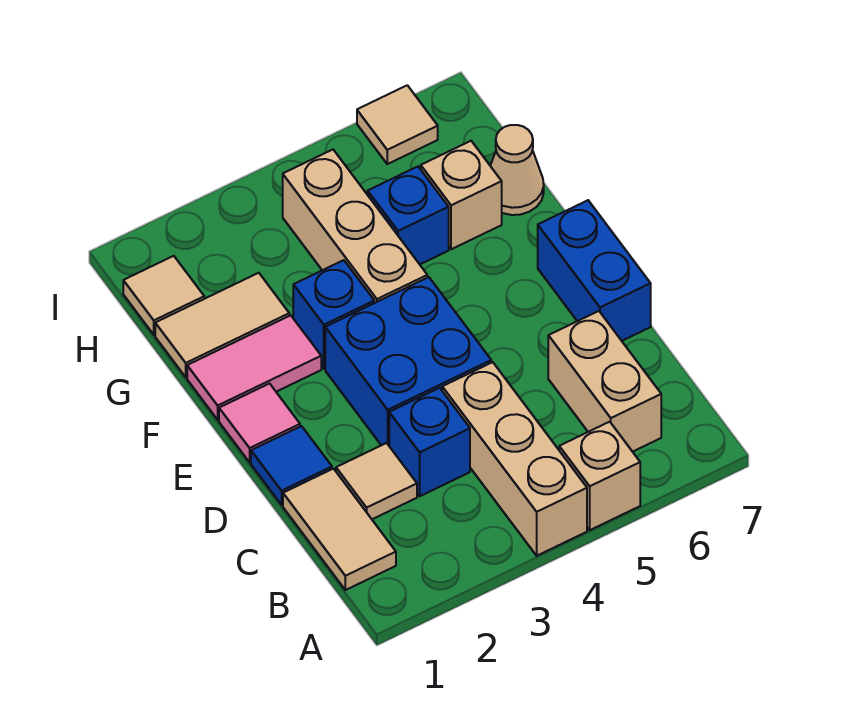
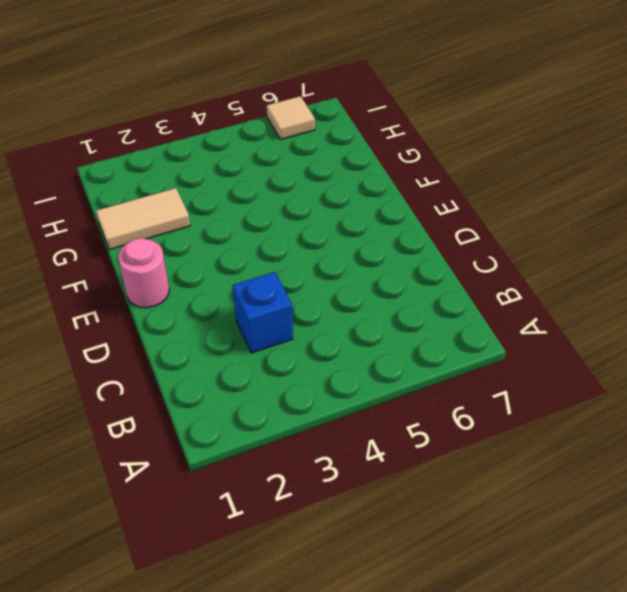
pink 1x1 round brick [118,238,169,308] -> pink 1x1 tile [219,384,300,462]
none -> tan 1x3 brick [442,362,587,556]
none -> tan 1x1 brick [559,422,640,530]
none -> tan 1x2 tile [283,469,396,590]

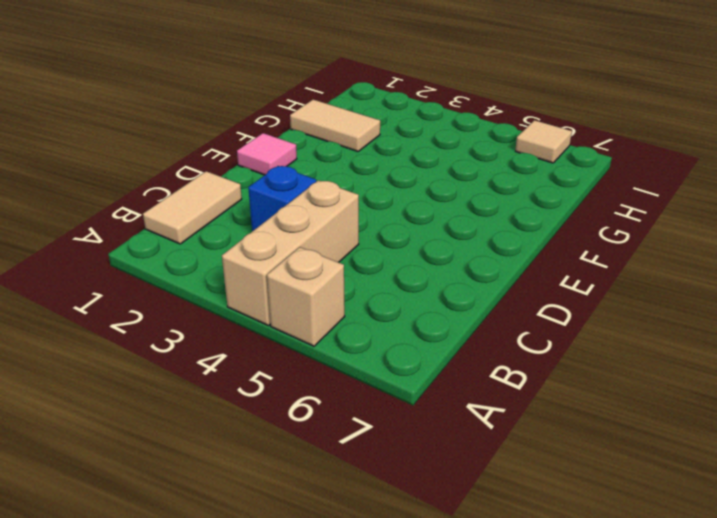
none -> tan 1x2 brick [548,311,661,452]
none -> tan 1x1 tile [336,443,417,519]
none -> blue 1x1 tile [251,426,332,505]

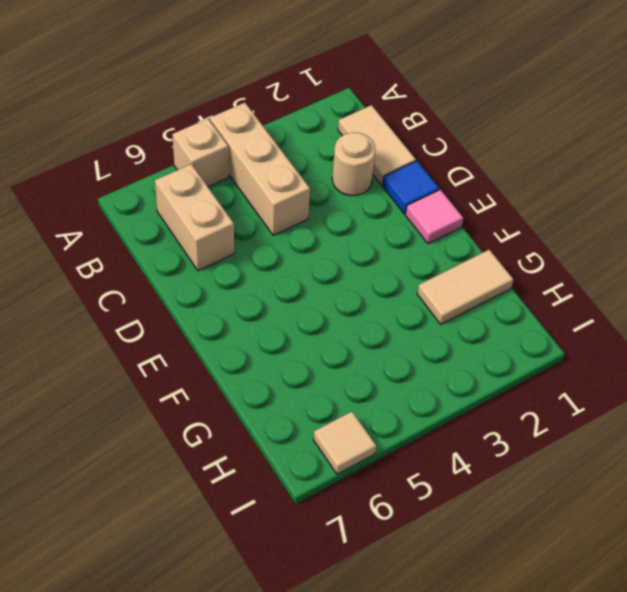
tan 1x1 round brick [332,133,376,196] -> tan 1x1 tile [336,443,417,519]
none -> blue 1x1 brick [389,388,470,496]
none -> blue 2x2 brick [325,277,491,445]
none -> blue 1x2 brick [538,200,651,341]

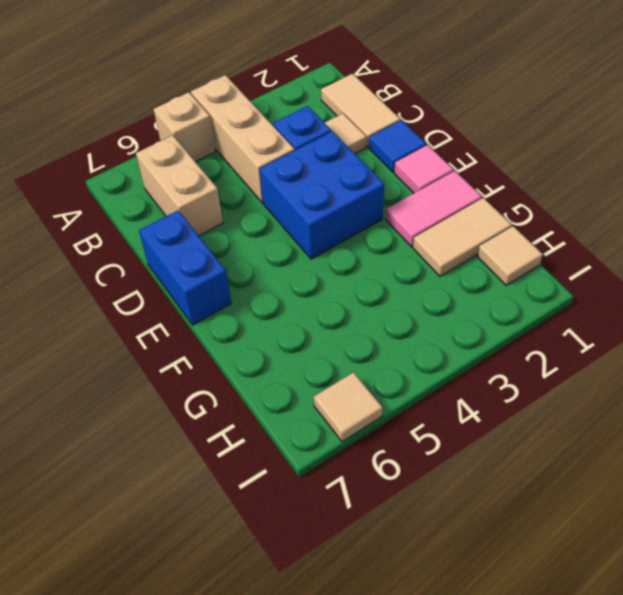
none -> blue 1x1 brick [293,260,374,369]
none -> tan 1x3 brick [283,150,427,303]
none -> blue 1x1 brick [368,167,449,264]

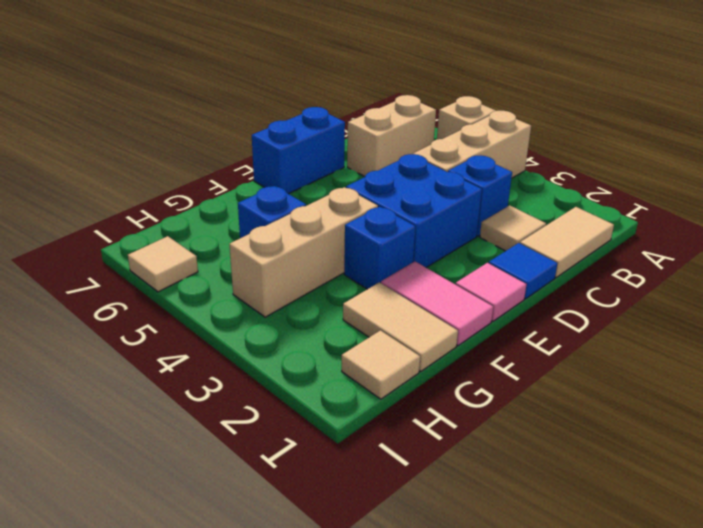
none -> tan 1x1 brick [421,141,502,249]
none -> tan 1x1 cone [491,125,544,215]

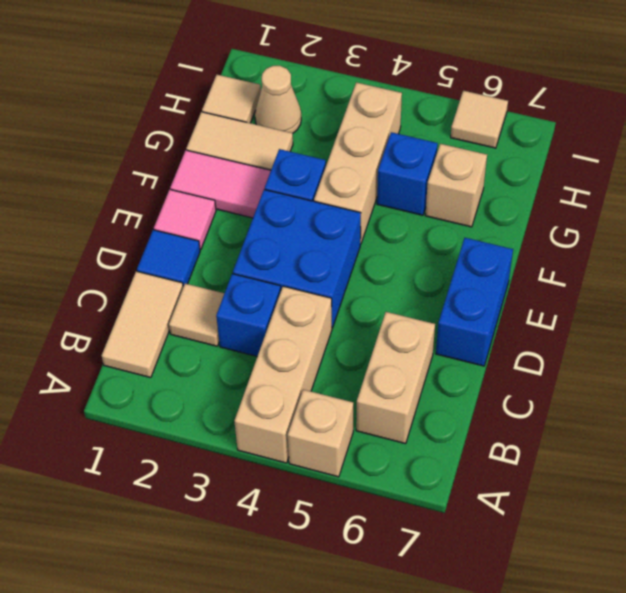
tan 1x1 cone [255,66,301,133] -> tan 1x1 cone moved to [491,125,544,215]

